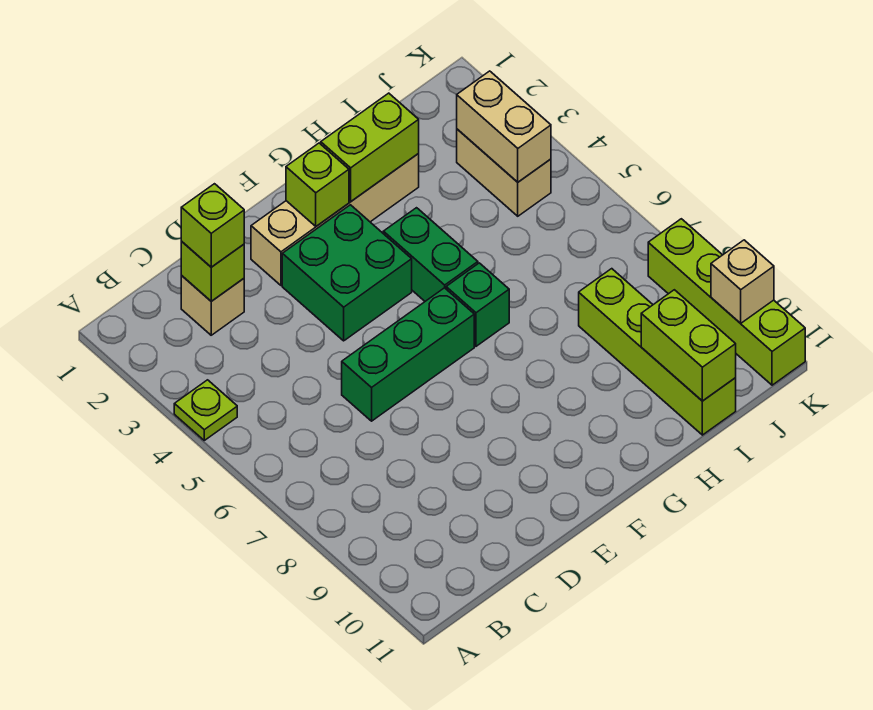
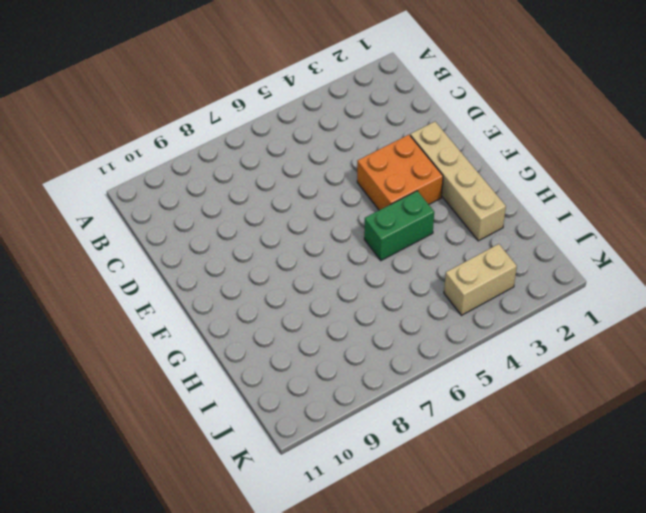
orange 2x2 brick [357,135,443,210] -> green 2x2 brick [282,205,412,341]
none -> lime 1x1 plate [174,380,237,440]
none -> tan 1x1 brick [181,276,244,335]
none -> green 1x3 brick [342,288,474,421]

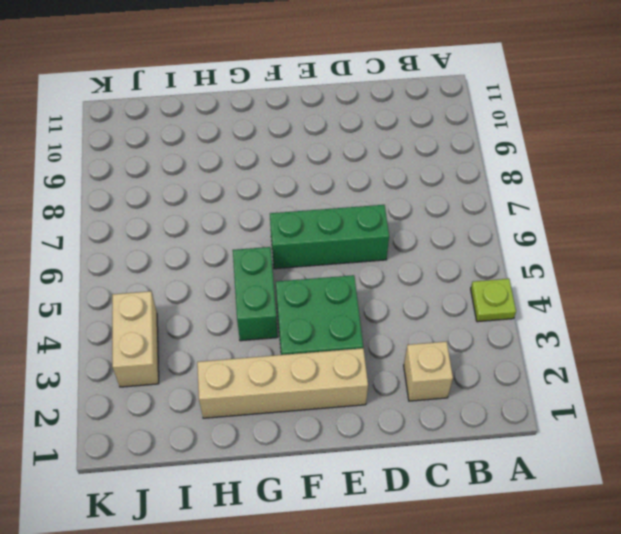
none -> green 1x1 brick [446,263,509,346]
none -> lime 1x4 brick [579,269,736,435]
none -> lime 1x4 brick [648,219,805,385]

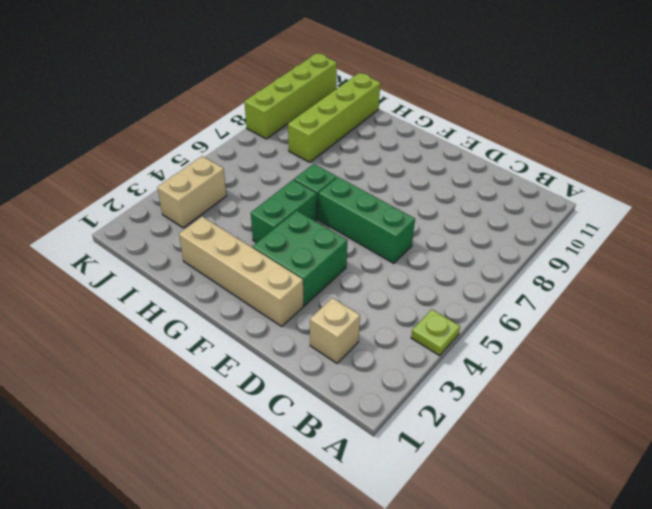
none -> lime 1x1 brick [181,242,244,301]
none -> lime 1x1 brick [286,143,349,226]
none -> lime 1x2 brick [321,93,419,201]

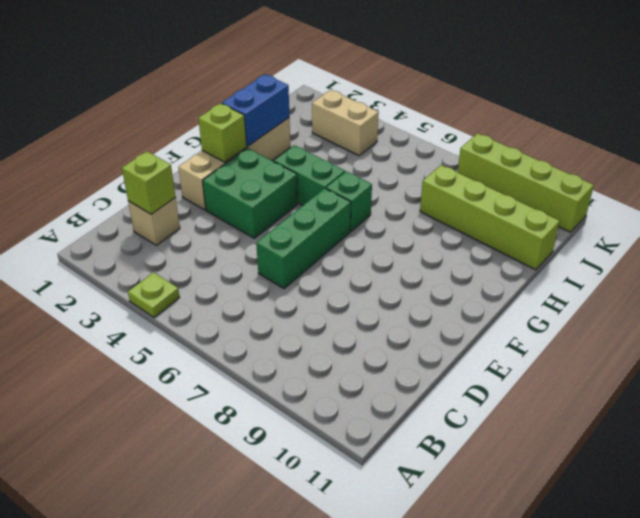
blue 1x2 brick [222,74,289,146] -> lime 1x2 brick [321,93,419,201]
none -> lime 1x2 brick [641,290,736,401]
none -> tan 1x2 brick [457,71,551,182]
none -> tan 1x1 brick [711,240,774,323]

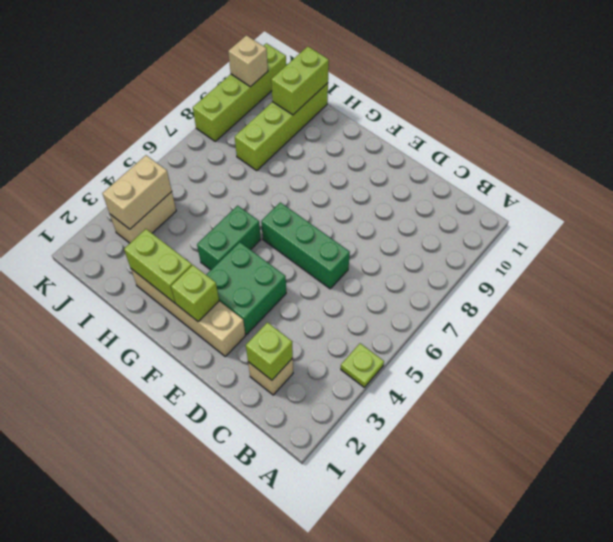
none -> green 1x1 brick [446,263,509,346]
none -> lime 1x1 brick [181,184,244,267]

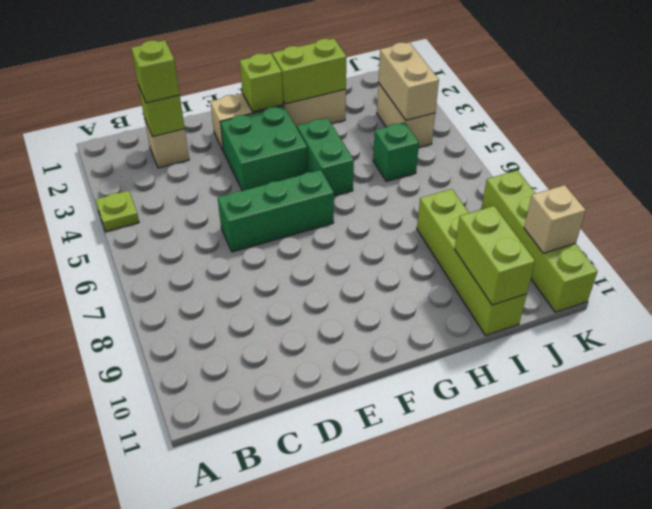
green 1x1 brick [373,122,419,181] -> green 1x1 brick moved to [446,263,509,346]

